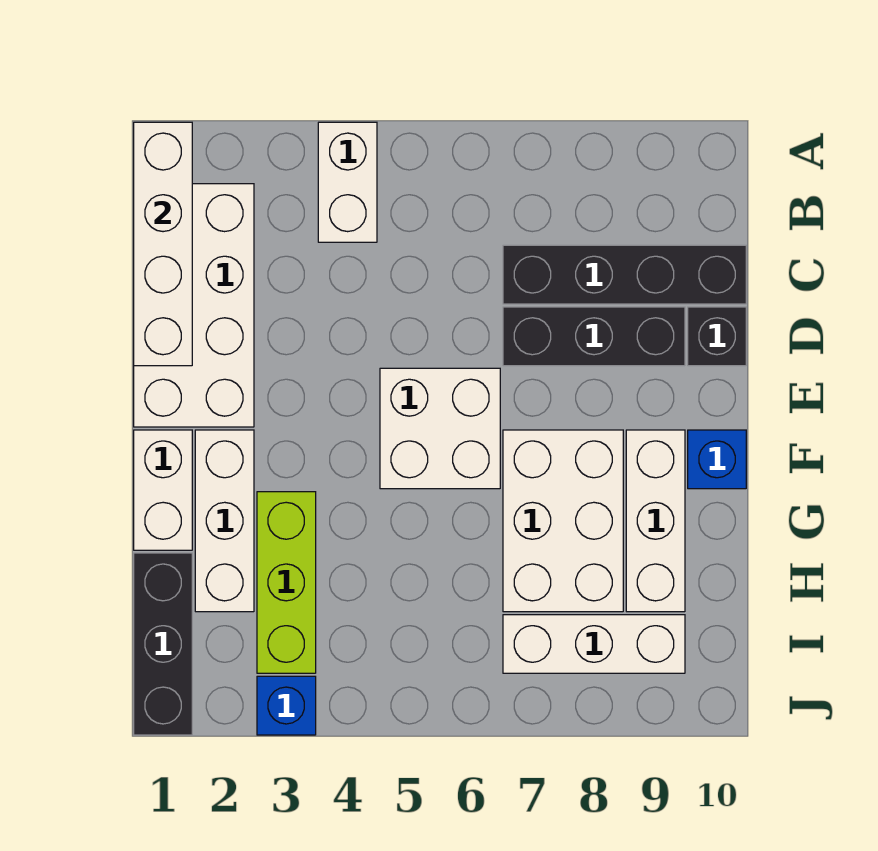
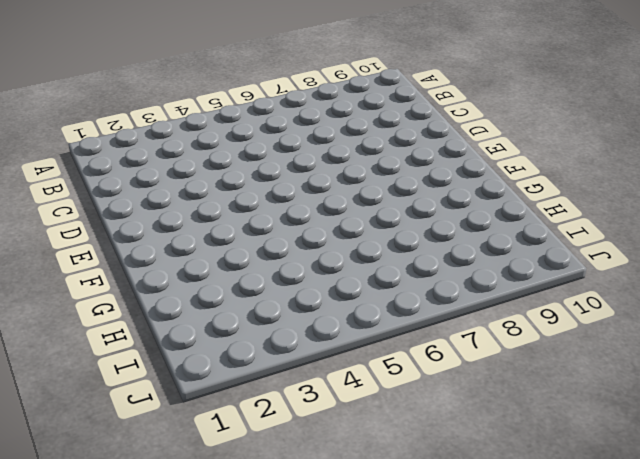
none -> white 1x2 brick [318,122,377,242]
none -> white 2x4 brick [134,184,254,427]
none -> black 1x4 brick [503,245,746,304]

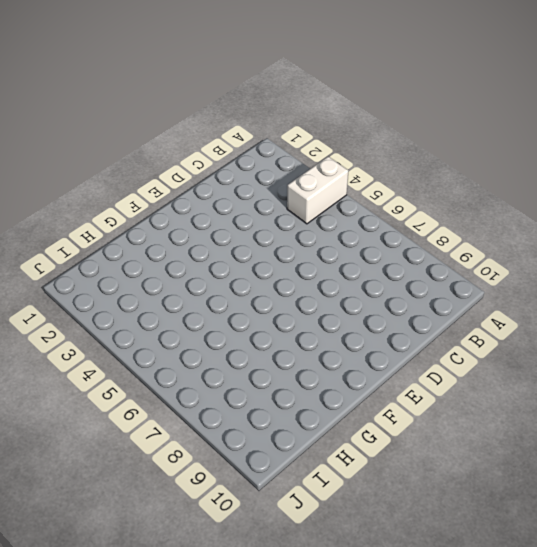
none -> white 2x4 brick [134,184,254,427]
none -> black 1x4 brick [503,245,746,304]
none -> black 1x3 brick [503,307,685,366]

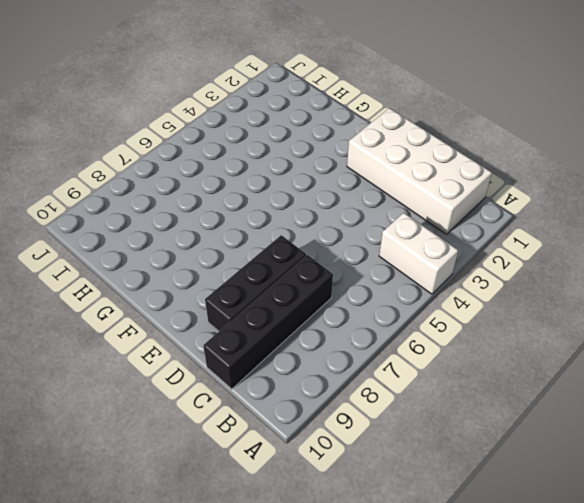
none -> black 1x1 brick [688,307,746,366]
none -> white 2x2 brick [380,368,500,489]
none -> white 1x2 brick [134,430,192,550]

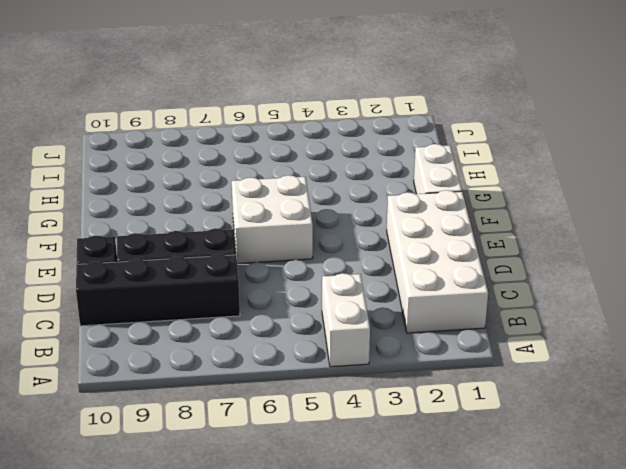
none -> white 1x3 brick [195,430,254,612]
none -> white 2x3 brick [503,430,623,612]
none -> white 1x3 brick [626,430,685,612]

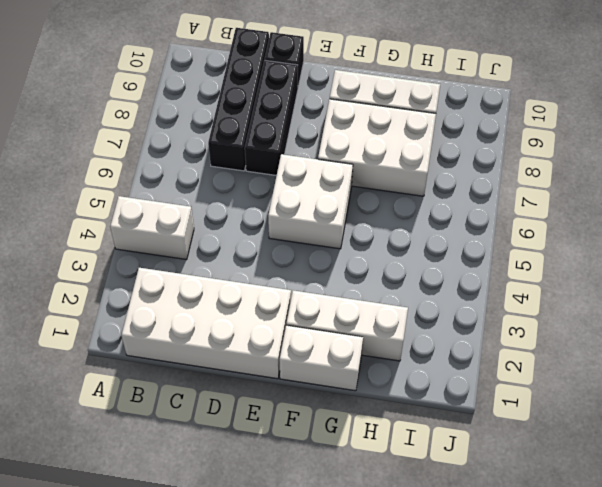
none -> blue 1x1 brick [688,430,746,489]
none -> lime 1x3 brick [257,492,316,673]
none -> black 1x3 brick [134,553,192,735]

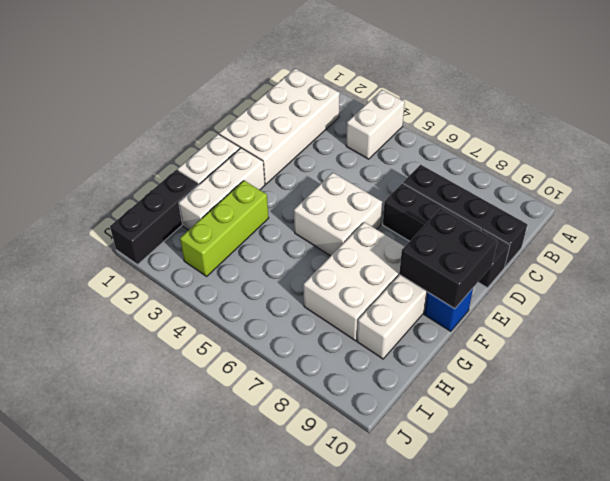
black 2x2 brick [399,208,497,309] -> none
none -> white 1x3 brick [503,615,685,673]
none -> blue 1x1 brick [257,676,316,735]
none -> white 1x4 brick [134,122,192,366]

